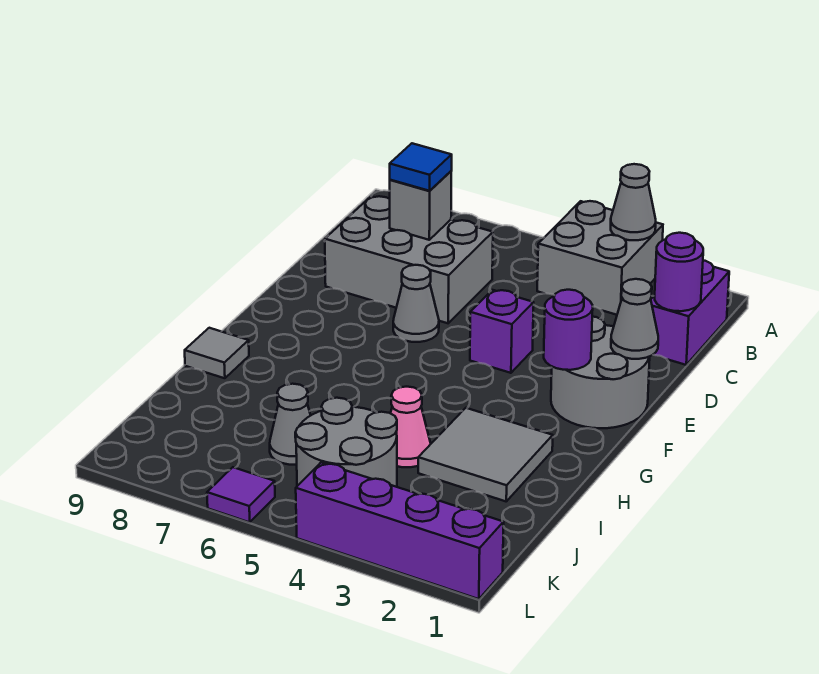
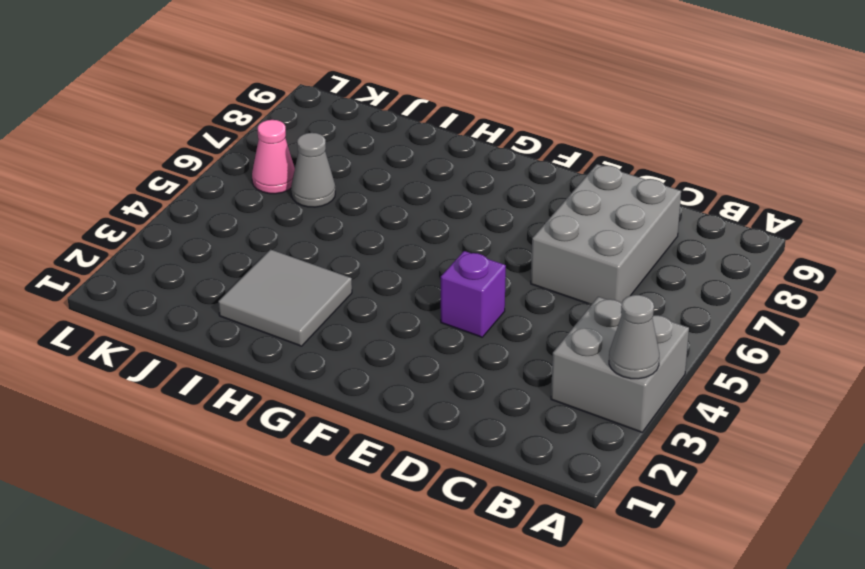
pink 1x1 cone [252,120,295,194] -> pink 1x1 cone moved to [391,387,431,467]
none -> purple 1x2 brick [651,260,729,365]
none -> grey 2x2 round brick [551,317,650,428]
none -> grey 1x1 cone [393,265,439,342]

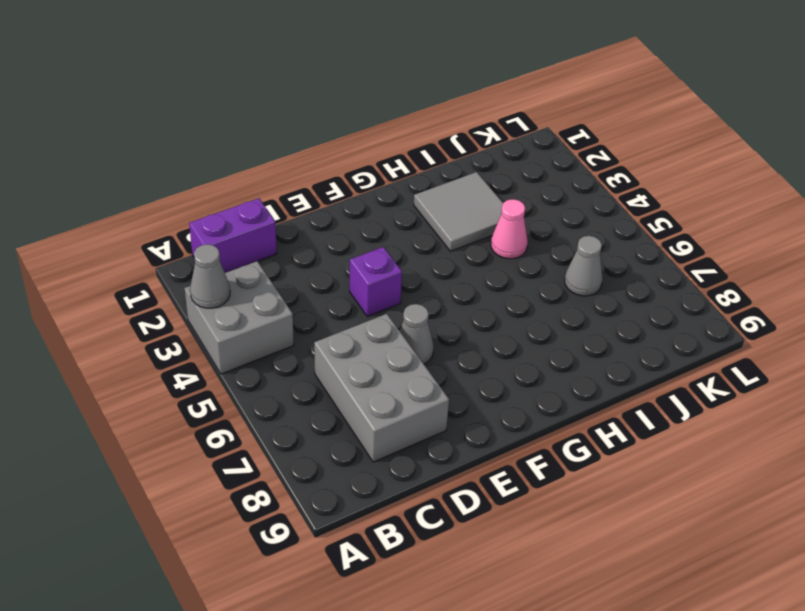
none -> grey 2x2 round brick [551,317,650,428]
none -> grey 1x1 tile [185,328,249,378]
none -> grey 2x2 round brick [295,398,397,487]

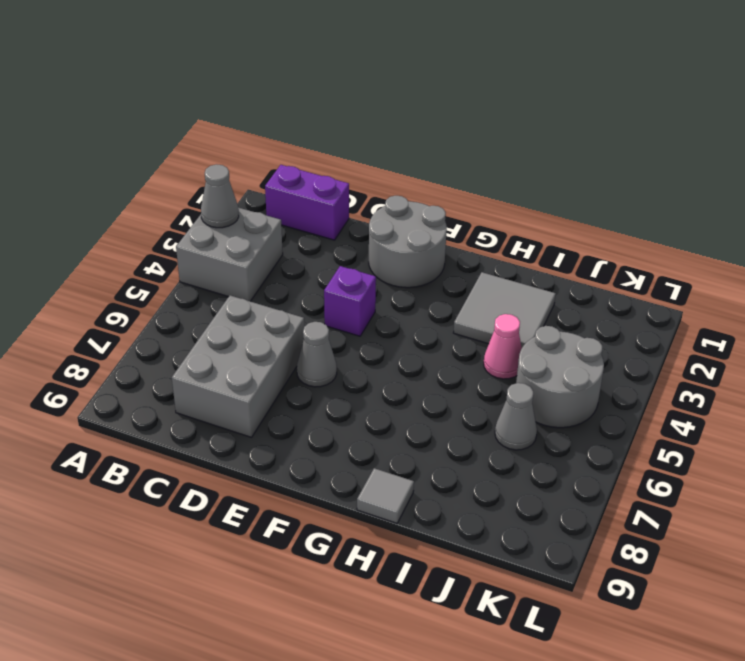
none -> purple 1x4 brick [296,463,504,599]
none -> purple 1x1 tile [207,467,275,522]
none -> purple 1x1 round brick [655,233,703,311]

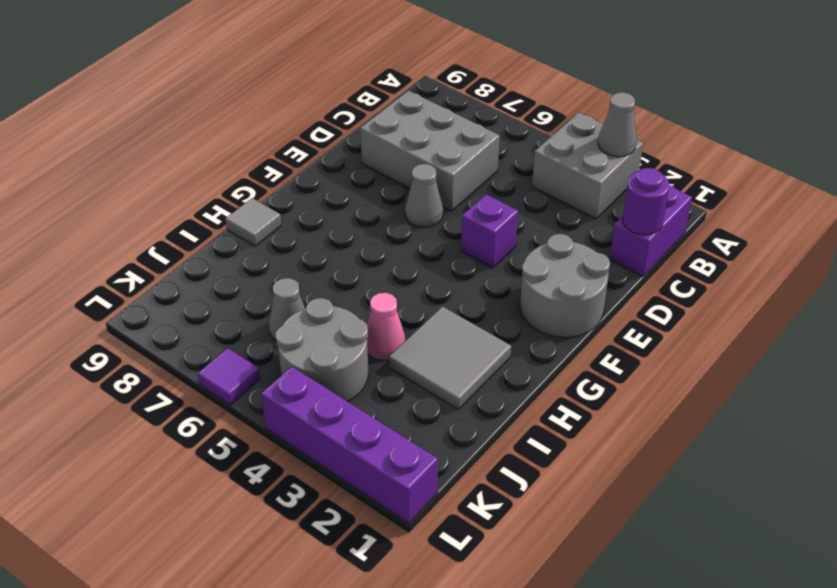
none -> grey 1x1 brick [390,171,451,240]
none -> grey 1x1 cone [611,279,658,359]
none -> purple 1x1 round brick [544,290,593,370]

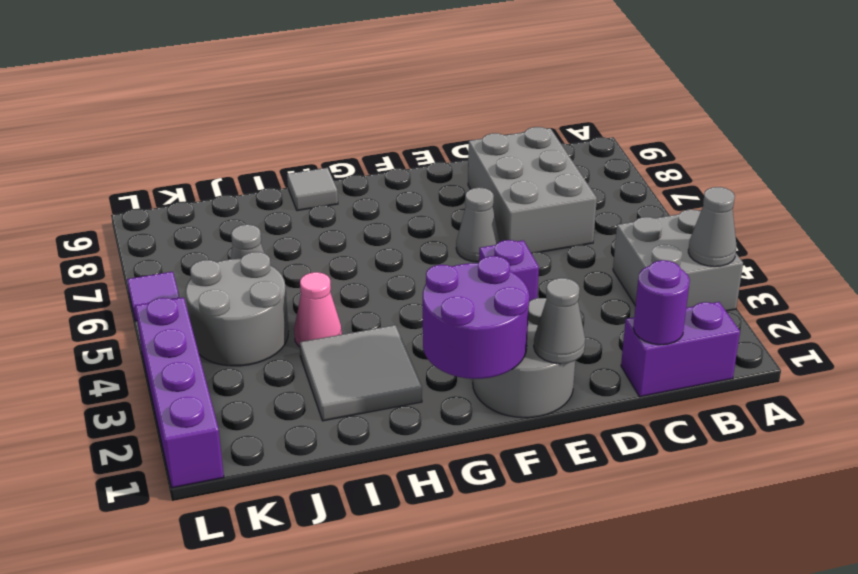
purple 2x2 round brick [423,256,529,379] -> purple 1x1 round brick [544,290,593,370]
none -> grey 1x1 brick [390,171,451,240]
none -> blue 1x1 tile [390,143,452,191]

